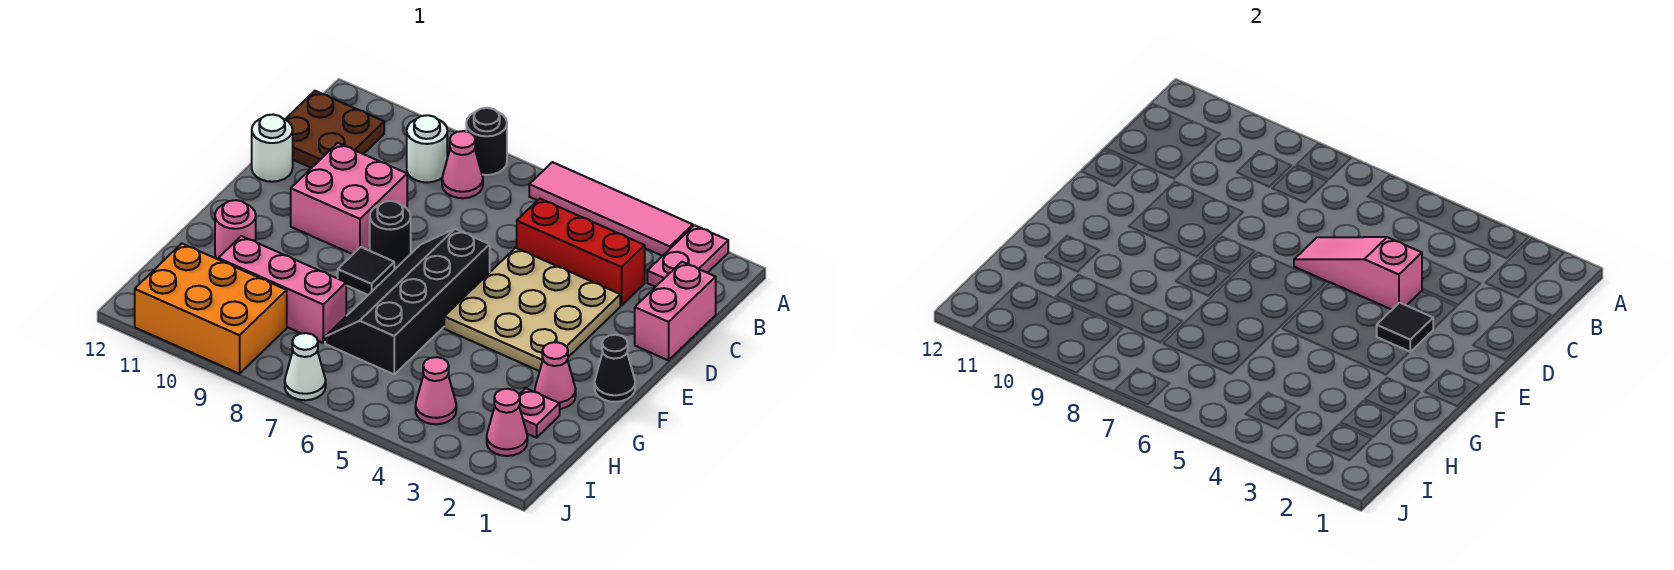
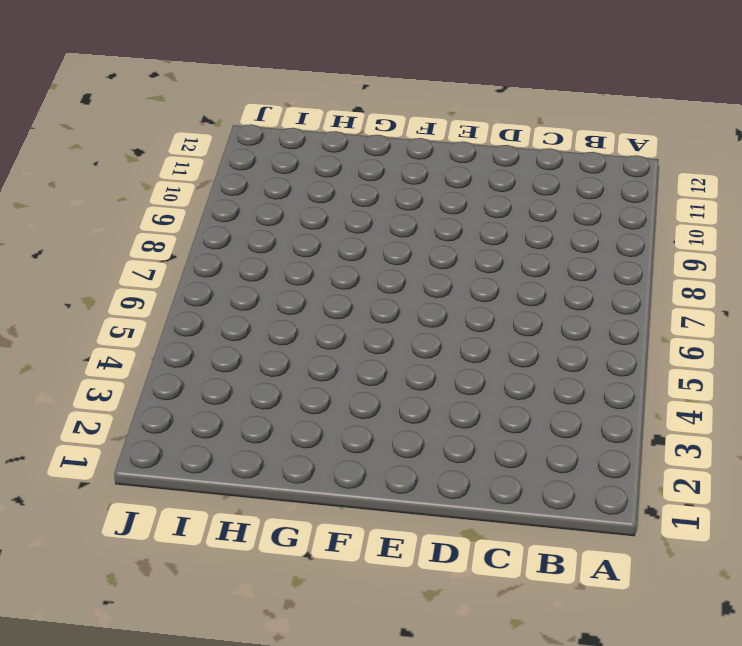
none -> pink 1x2 plate [647,225,728,287]
none -> pink 1x4 tile [529,162,693,256]
none -> black 1x1 round brick [466,108,507,175]

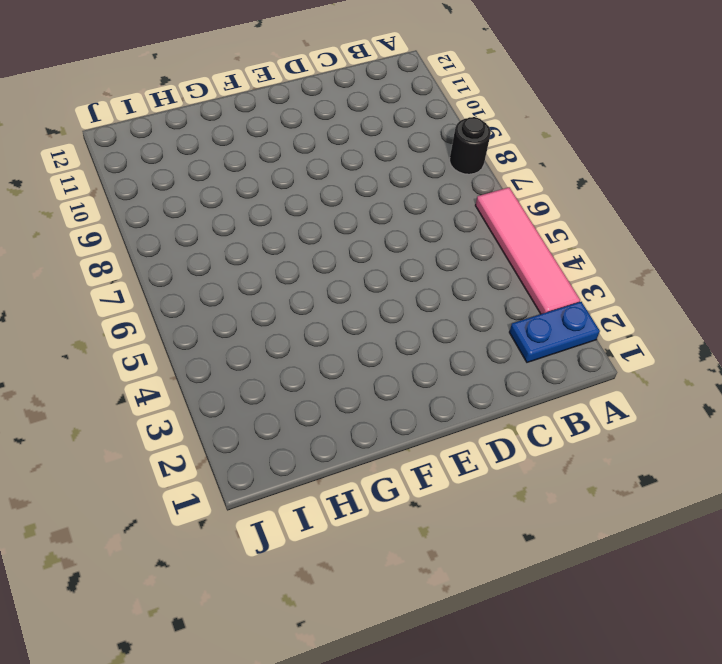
blue 1x2 plate [509,302,600,362] -> pink 1x2 plate [647,225,728,287]
none -> pink 1x1 cone [442,131,483,198]
none -> white 1x1 round brick [407,115,447,183]
none -> brown 2x2 plate [285,91,384,168]

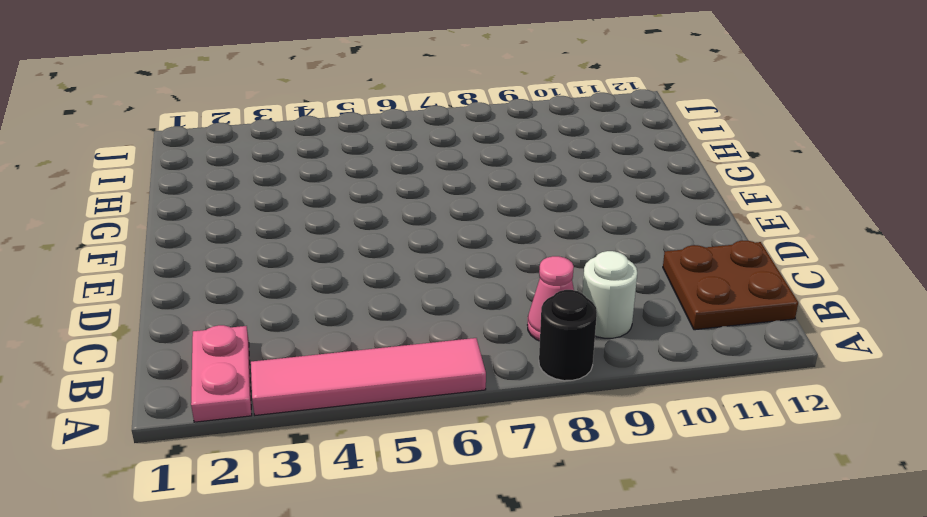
none -> pink 1x2 brick [635,262,716,360]
none -> red 1x3 brick [517,199,645,306]
none -> tan 3x3 plate [444,248,620,371]

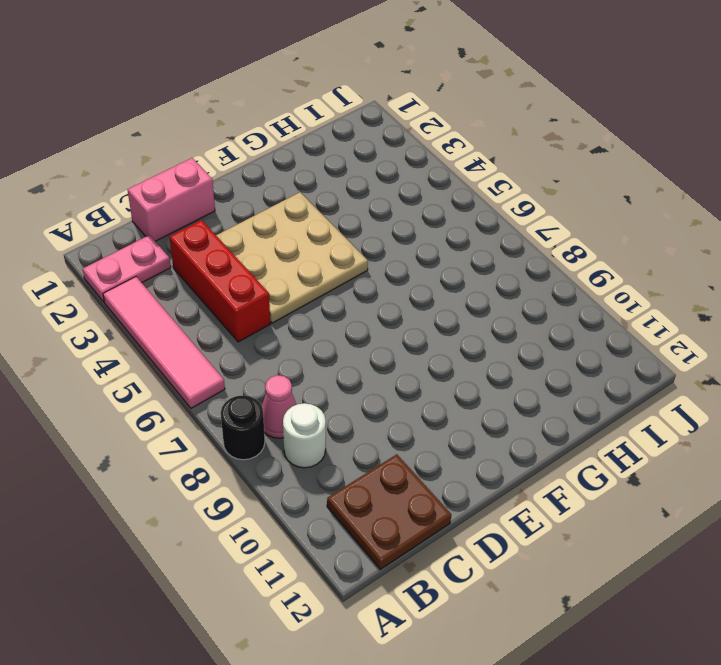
none -> pink 2x2 brick [291,143,407,254]
none -> white 1x1 round brick [252,115,293,182]
none -> black 2x4 slope [325,229,490,374]

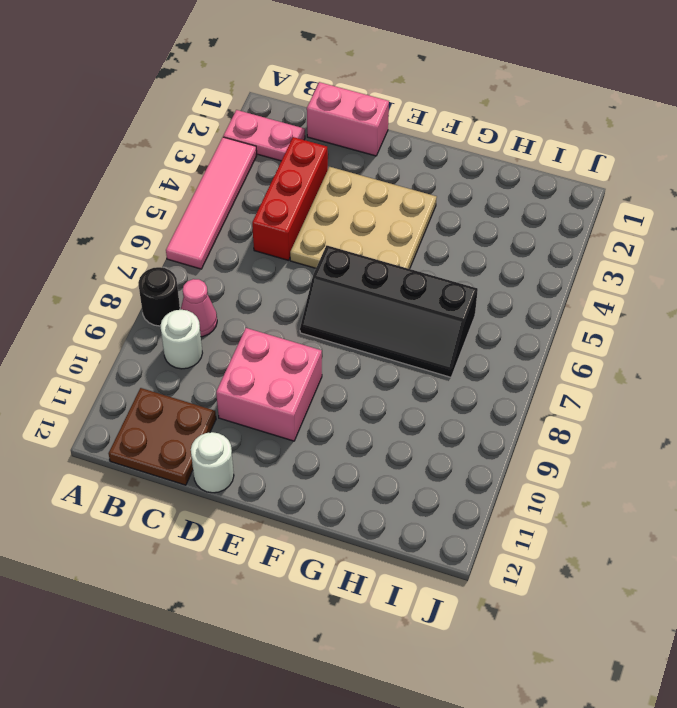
none -> black 1x1 round brick [370,201,411,268]
none -> black 1x1 cone [594,335,635,402]
none -> black 1x1 tile [338,247,394,295]

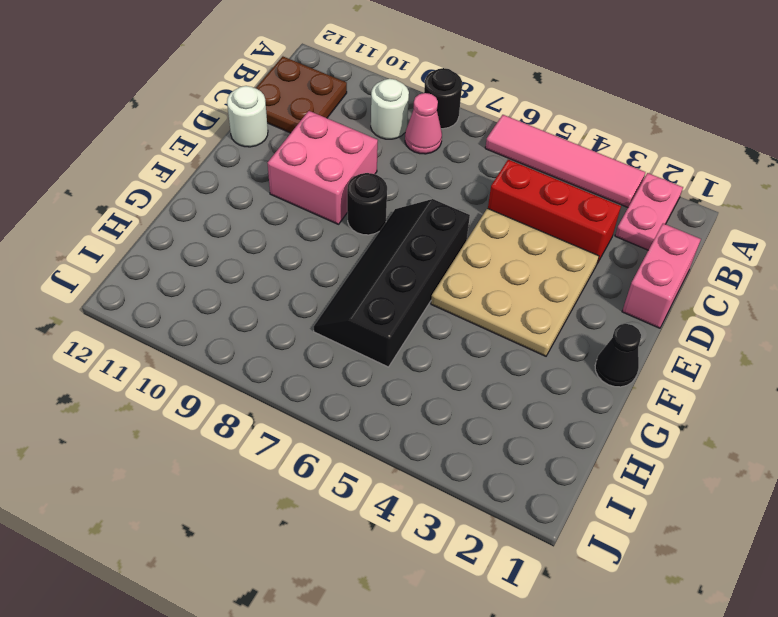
none -> black 1x1 tile [338,247,394,295]
none -> pink 1x1 cone [535,342,576,409]
none -> pink 1x1 round brick [215,200,256,259]

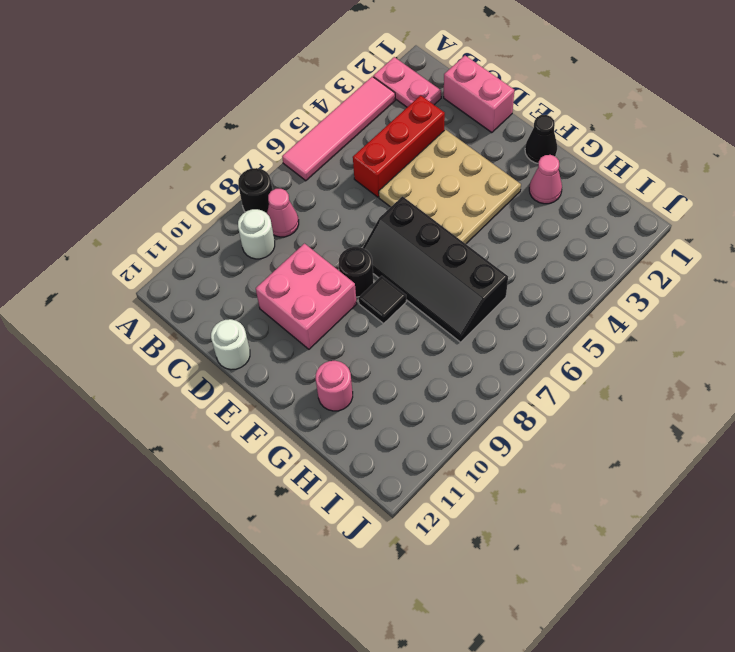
none -> brown 2x2 plate [285,91,384,168]
none -> pink 1x1 plate [519,388,560,438]
none -> pink 1x3 brick [218,236,346,343]

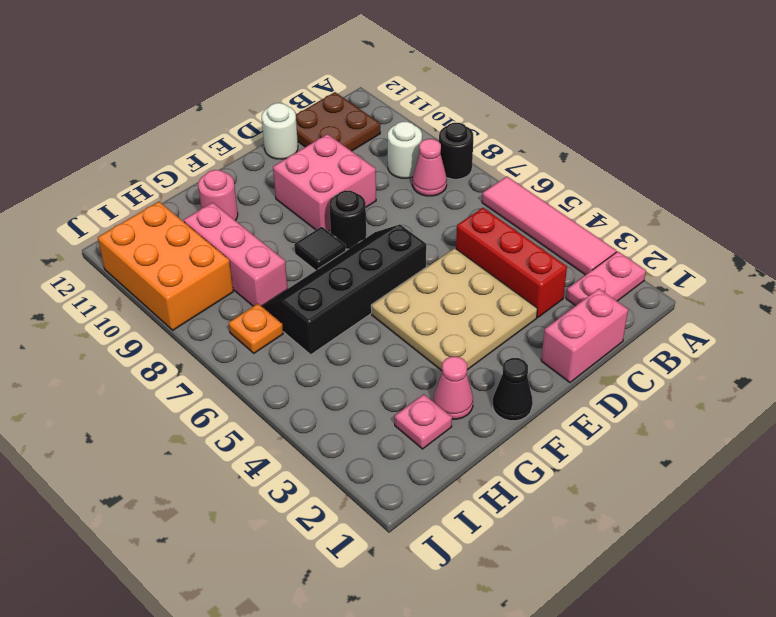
orange 1x1 plate [229,304,283,353] -> none
none -> pink 1x1 cone [487,389,527,456]
none -> pink 1x1 cone [416,357,456,424]
none -> white 1x1 cone [285,333,326,400]

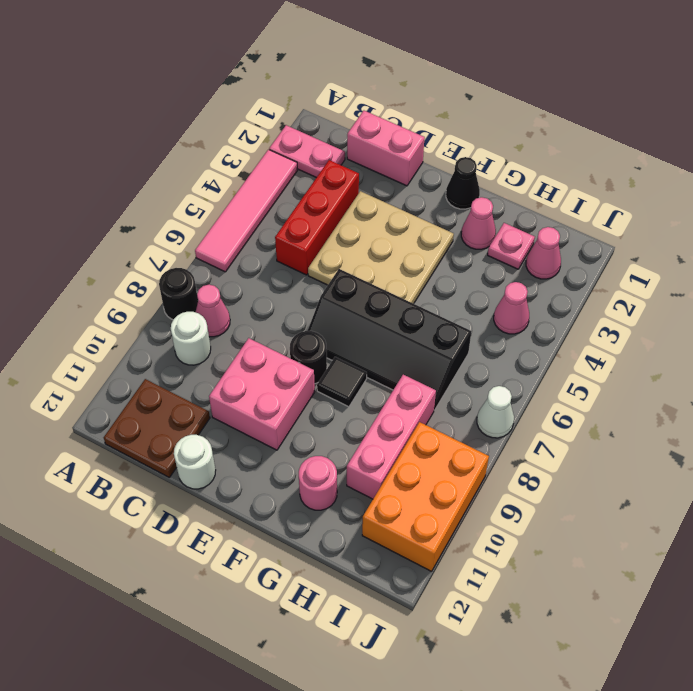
none -> pink 1x3 slope [1294,237,1422,310]
none -> black 1x1 tile [1377,303,1433,352]

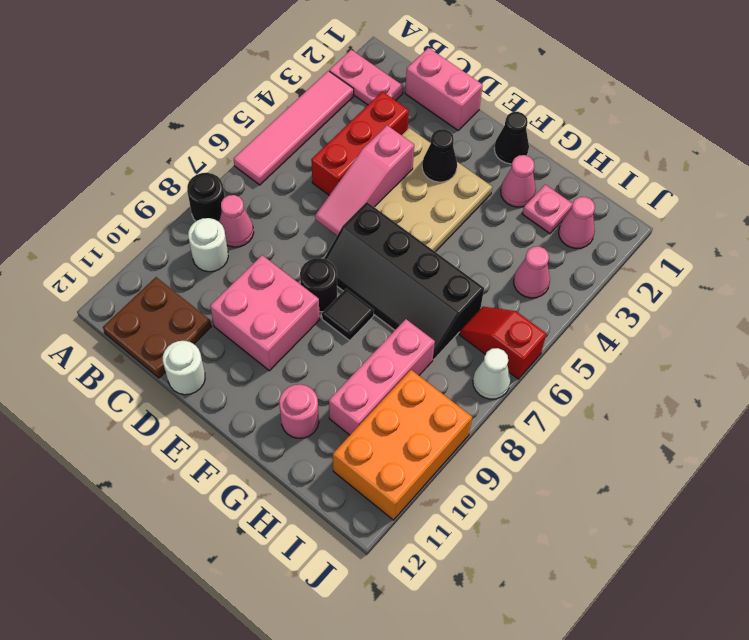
black 1x1 cone [422,129,457,182] -> black 1x1 tile [1377,303,1433,352]
red 1x2 slope [459,307,546,379] -> none

